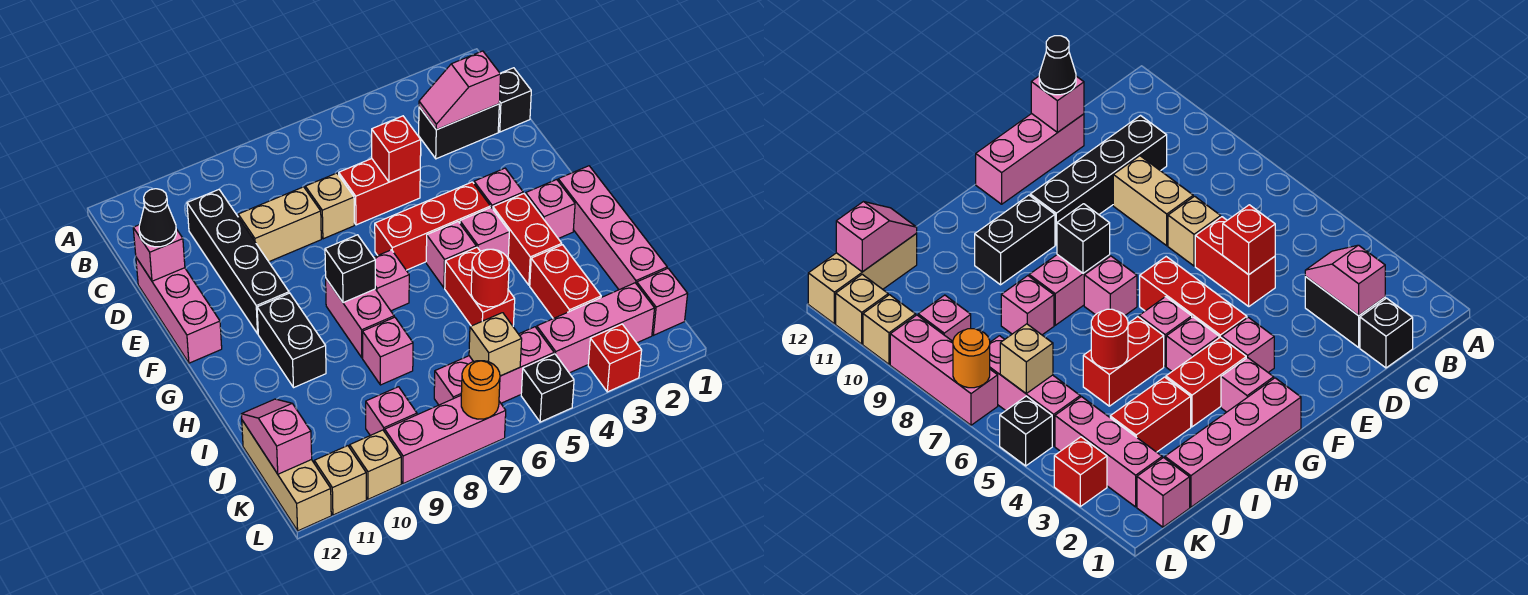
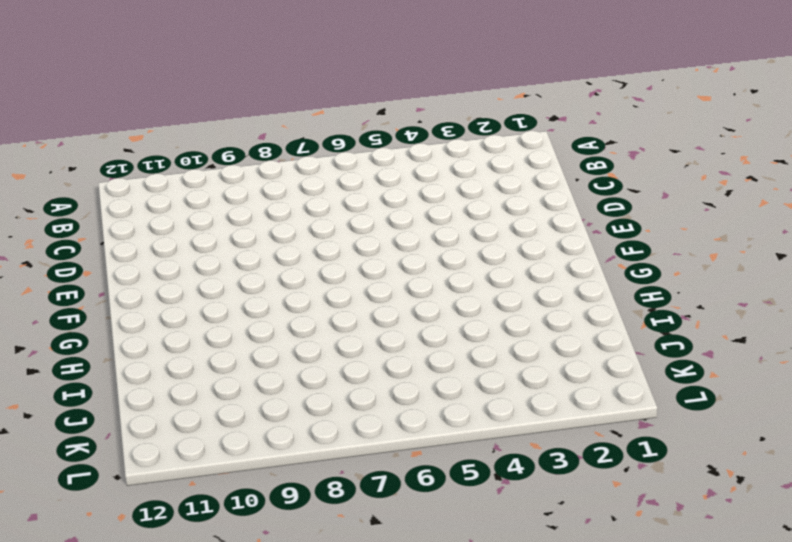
none -> black 1x1 brick [498,68,531,132]
none -> black 1x2 brick [419,104,499,159]
none -> black 1x4 brick [187,190,289,334]
none -> red 1x2 brick [339,159,420,225]

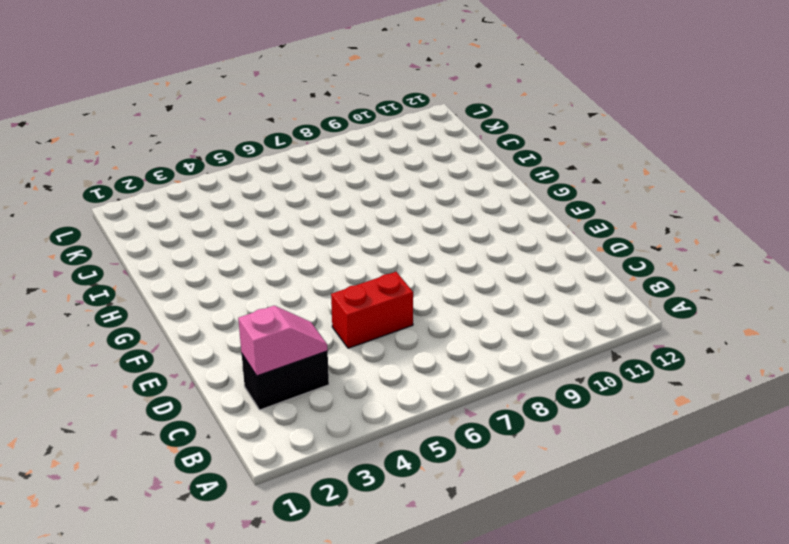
none -> black 1x1 brick [498,68,531,132]
none -> black 1x4 brick [187,190,289,334]
none -> tan 1x1 brick [305,173,354,239]
none -> tan 1x2 brick [238,187,321,262]

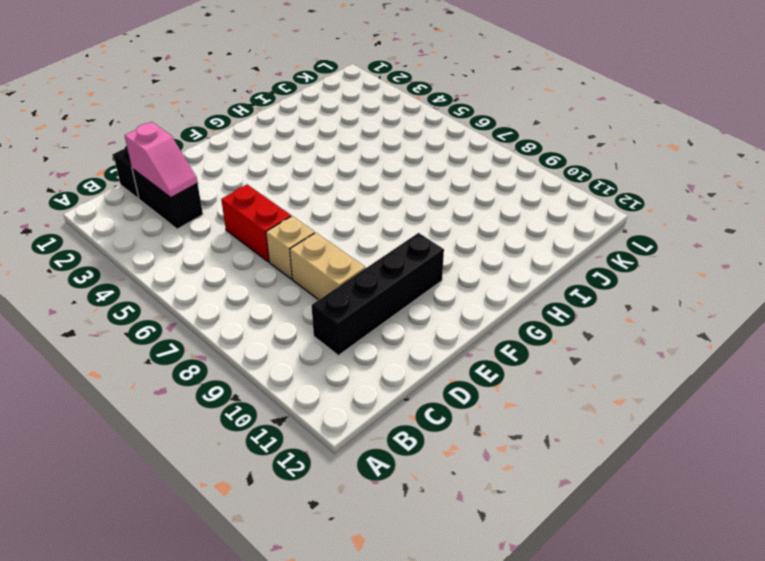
none -> pink 1x3 brick [136,258,222,363]
none -> pink 1x1 brick [474,168,523,209]
none -> red 1x3 brick [375,182,490,270]
none -> pink 1x4 brick [558,166,667,290]

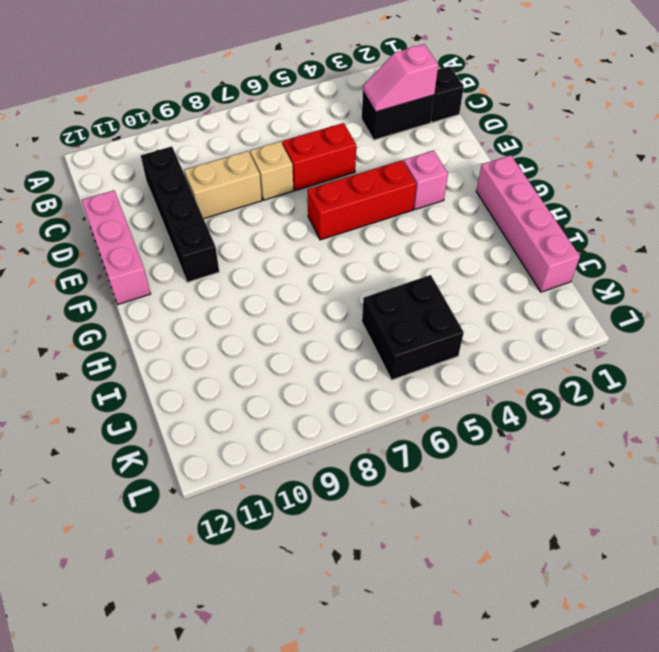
black 2x2 brick [362,275,464,380] -> pink 1x3 brick [434,327,554,405]
none -> pink 1x1 brick [526,180,575,239]
none -> red 1x2 brick [493,193,562,285]
none -> pink 1x1 brick [460,207,509,258]
none -> pink 1x1 brick [426,222,476,288]

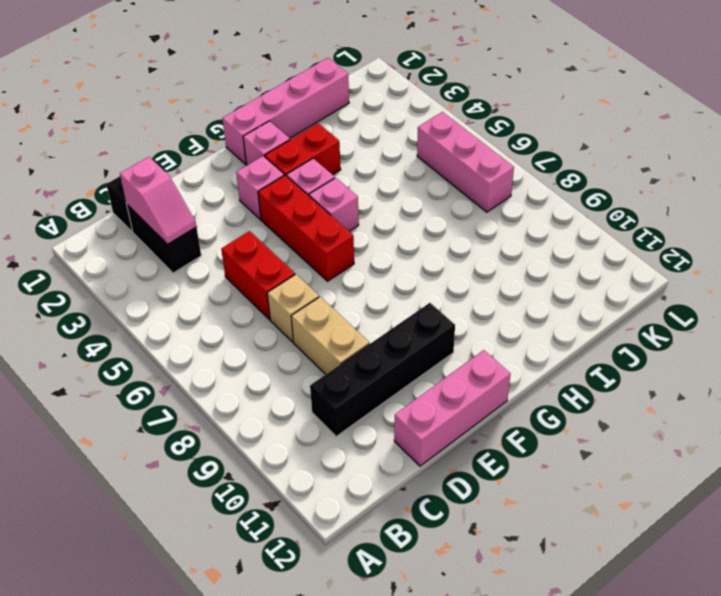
none -> pink 1x1 brick [374,250,409,311]
none -> pink 1x2 brick [326,279,394,358]
none -> black 1x2 brick [257,293,326,387]
none -> red 1x2 brick [445,247,515,326]

